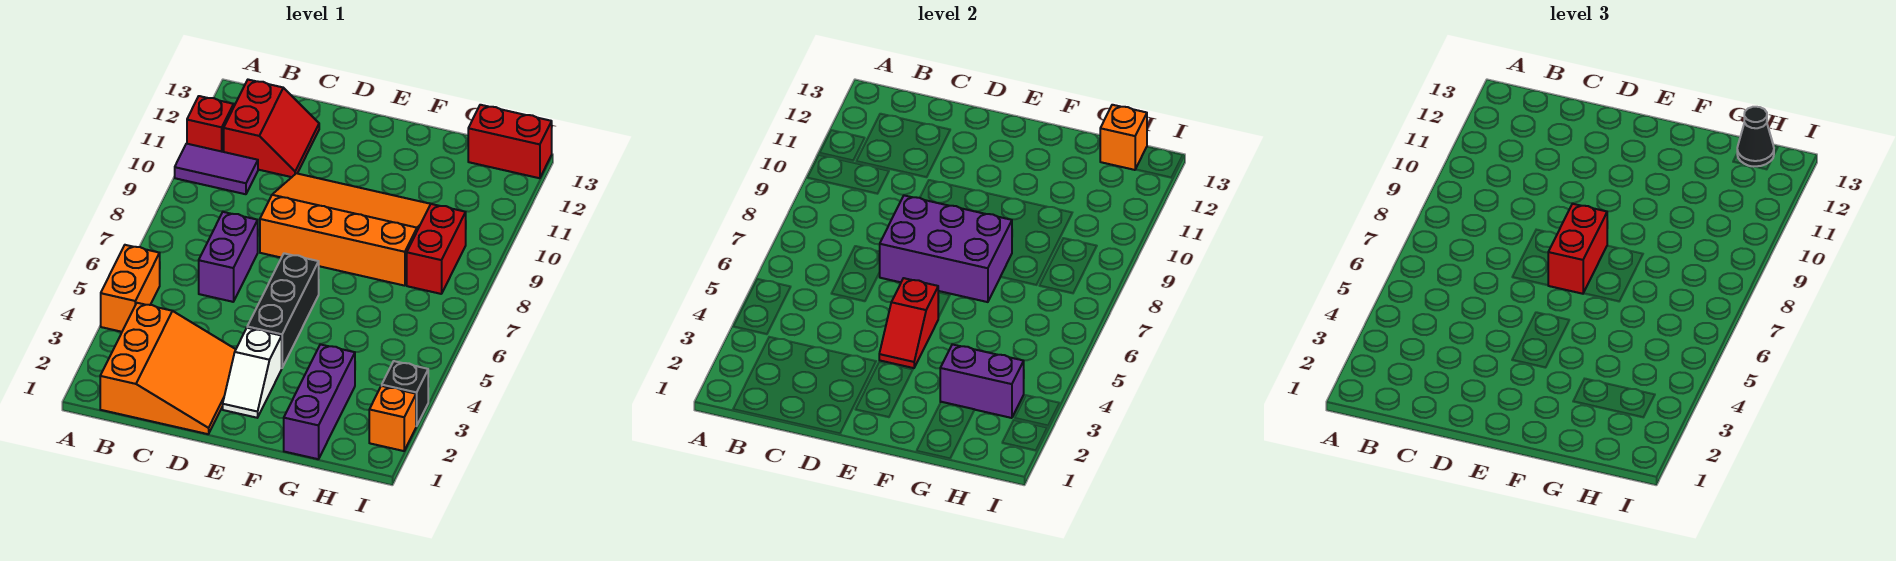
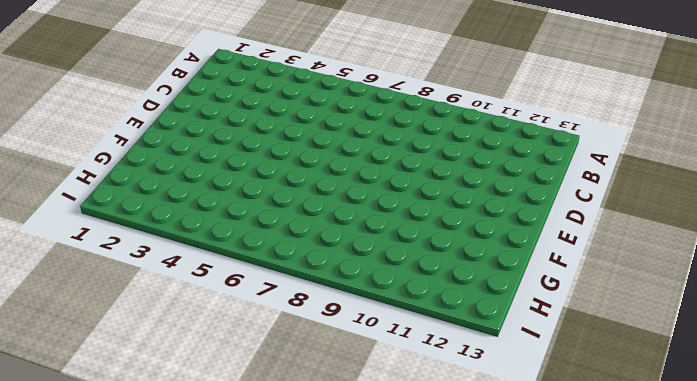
none -> orange 1x2 brick [101,245,160,332]
none -> purple 1x2 tile [175,144,258,194]
none -> red 1x1 brick [187,96,234,152]

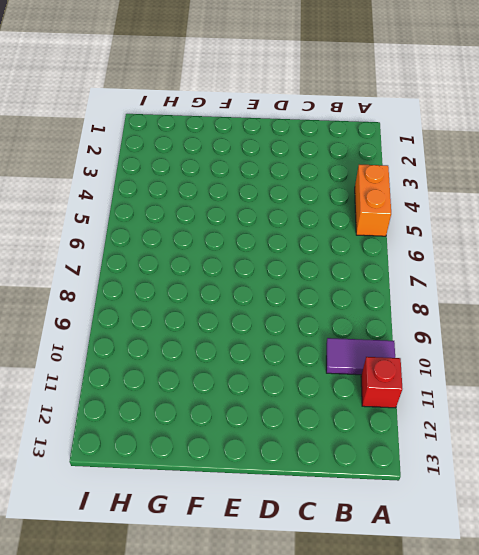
none -> orange 3x3 slope [100,303,236,434]
none -> red 2x2 slope [224,80,319,177]
none -> purple 1x2 brick [199,212,258,302]

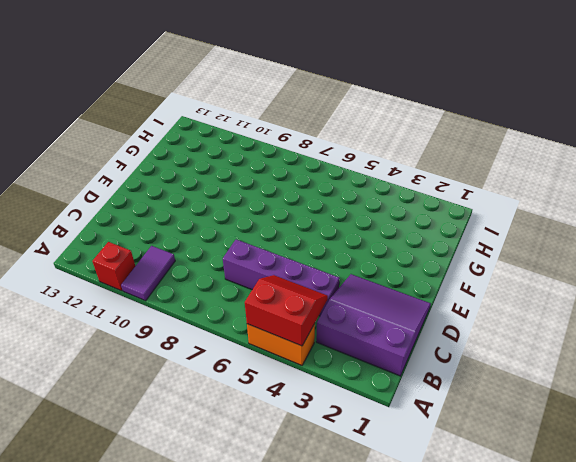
red 2x2 slope [245,275,328,346] -> red 2x2 slope moved to [224,80,319,177]
purple 3x3 slope [316,274,431,376] -> orange 3x3 slope [100,303,236,434]
purple 1x4 brick [223,239,340,316] -> purple 1x2 brick [199,212,258,302]
none -> orange 3x4 slope [260,173,430,286]
none -> white 1x2 slope [223,328,282,418]
none -> black 1x3 brick [247,253,319,367]

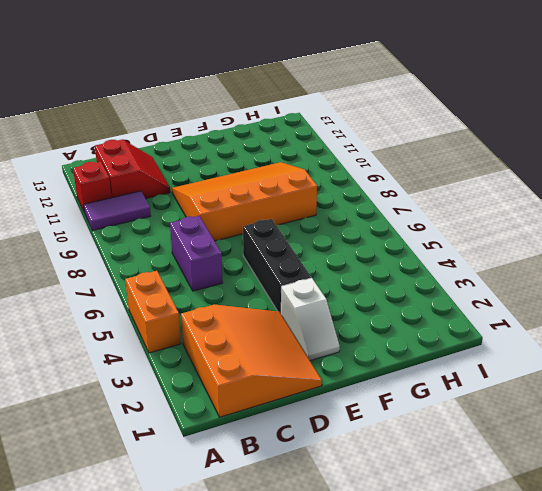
none -> purple 1x3 brick [284,344,355,459]
none -> red 1x2 brick [407,204,466,294]
none -> red 1x2 brick [468,105,552,178]

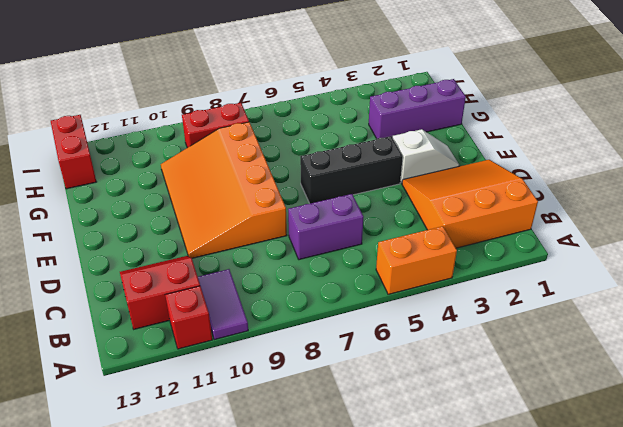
none -> orange 1x1 brick [369,386,416,451]
none -> black 1x1 brick [382,361,428,426]
none -> purple 2x3 brick [880,195,1012,302]

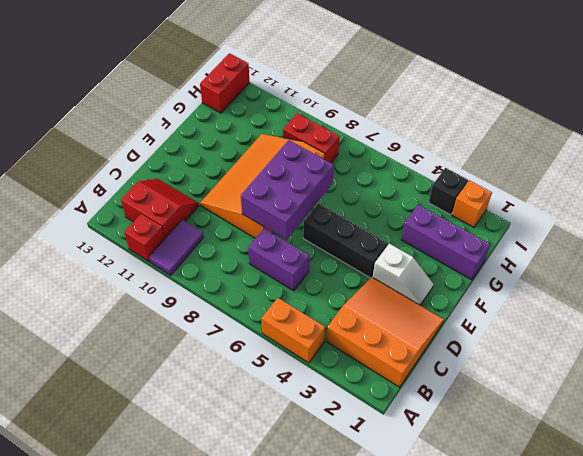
none -> red 1x2 slope [879,278,938,368]
none -> purple 1x2 brick [940,344,1024,418]
none -> orange 1x1 brick [1100,105,1147,170]

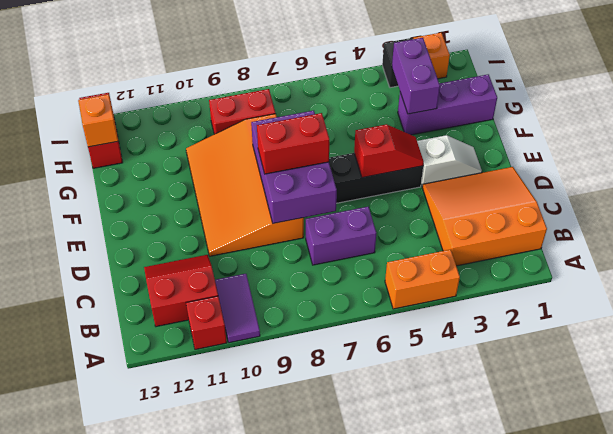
none -> black 1x1 cone [1737,107,1774,167]

